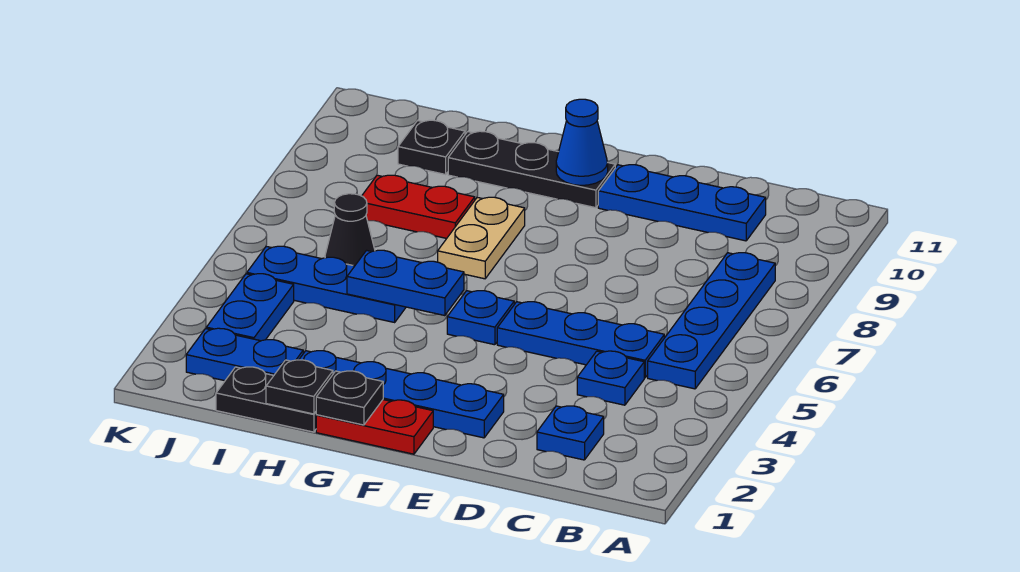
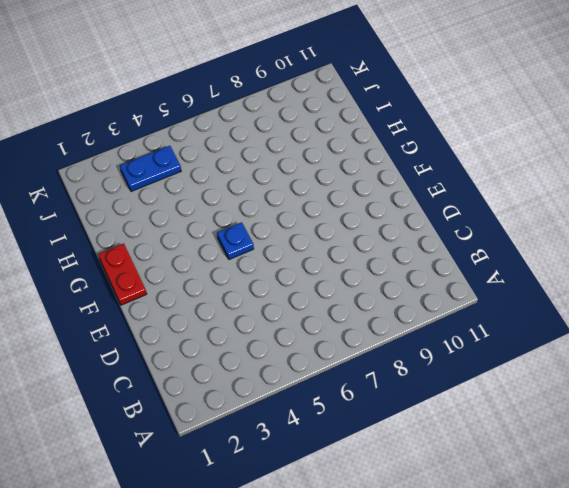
none -> blue 1x4 plate [648,253,775,389]
none -> blue 1x1 plate [537,406,604,460]
none -> blue 1x1 plate [577,351,644,405]

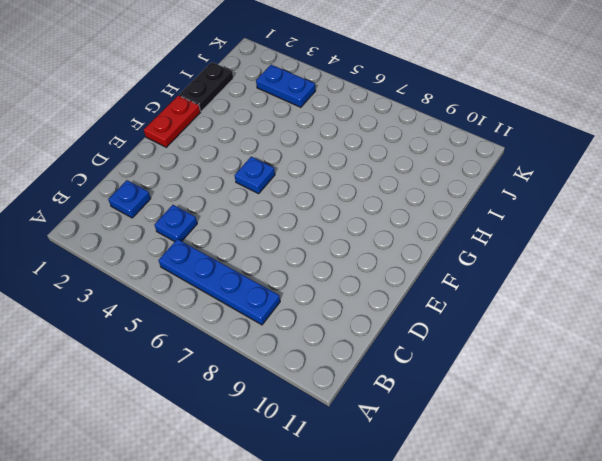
none -> blue 1x3 plate [497,302,664,378]
none -> blue 1x3 plate [598,165,766,241]
none -> blue 1x4 plate [299,351,504,438]

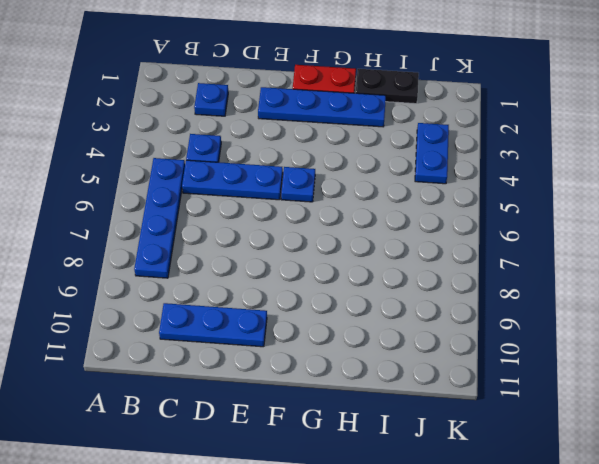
none -> black 1x3 plate [448,131,615,208]
none -> tan 1x2 plate [438,197,525,279]
none -> blue 1x3 plate [247,246,406,322]

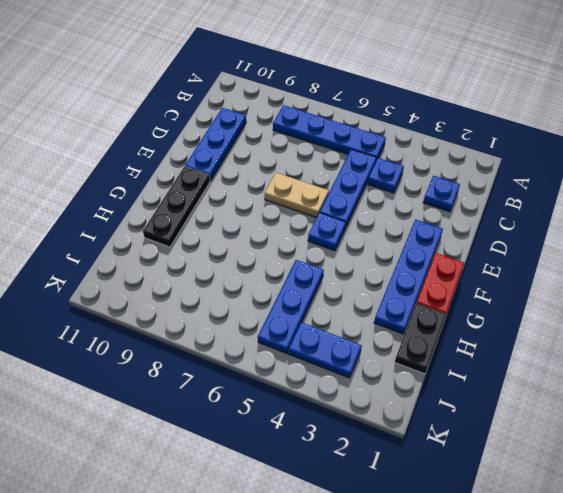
tan 1x2 plate [265,173,329,218] -> tan 1x2 plate moved to [438,197,525,279]
none -> red 1x2 plate [362,175,475,238]
none -> blue 1x2 plate [186,328,303,381]
none -> black 1x1 cone [325,194,375,266]

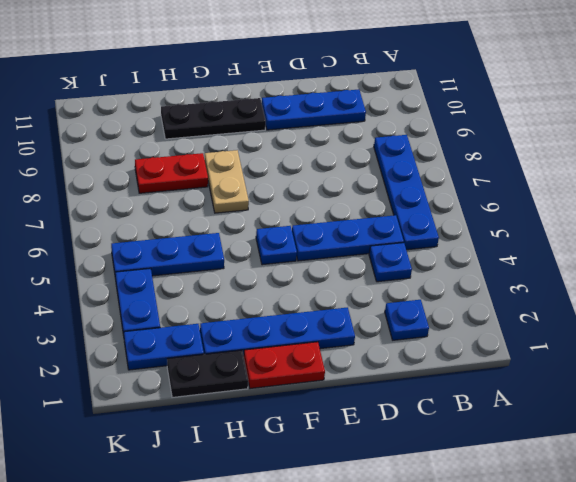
none -> black 1x1 cone [325,194,375,266]
none -> black 1x1 plate [398,120,465,174]
none -> blue 1x1 cone [556,99,608,185]

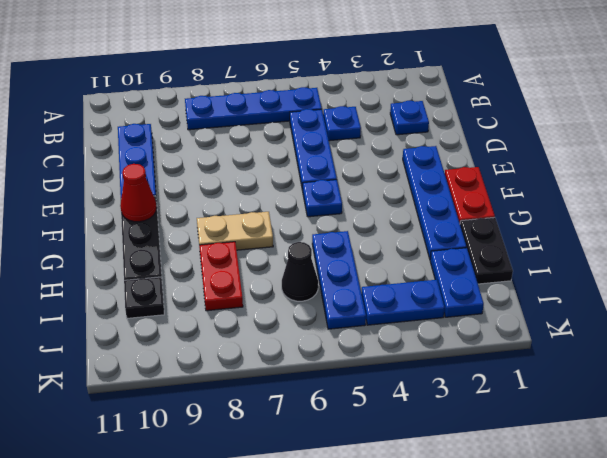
red 1x1 cone [120,164,157,222] -> blue 1x1 cone [556,99,608,185]
none -> black 1x1 plate [316,371,383,425]
none -> blue 1x2 plate [347,250,464,316]
none -> black 1x1 plate [266,360,333,414]

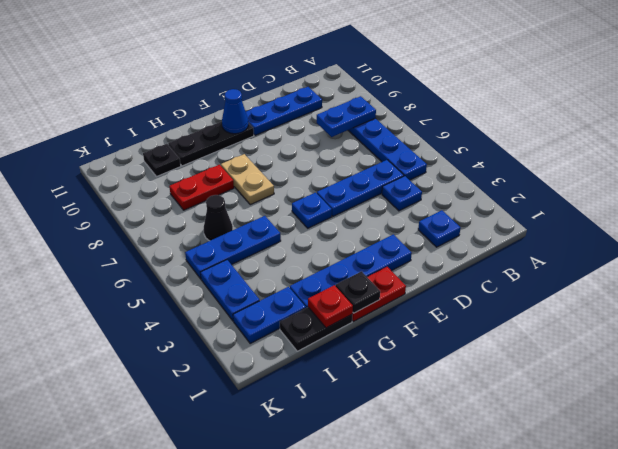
blue 1x2 plate [317,96,376,137] -> blue 1x2 plate moved to [347,250,464,316]
red 1x1 plate [308,285,353,328] -> black 1x1 plate [266,360,333,414]

